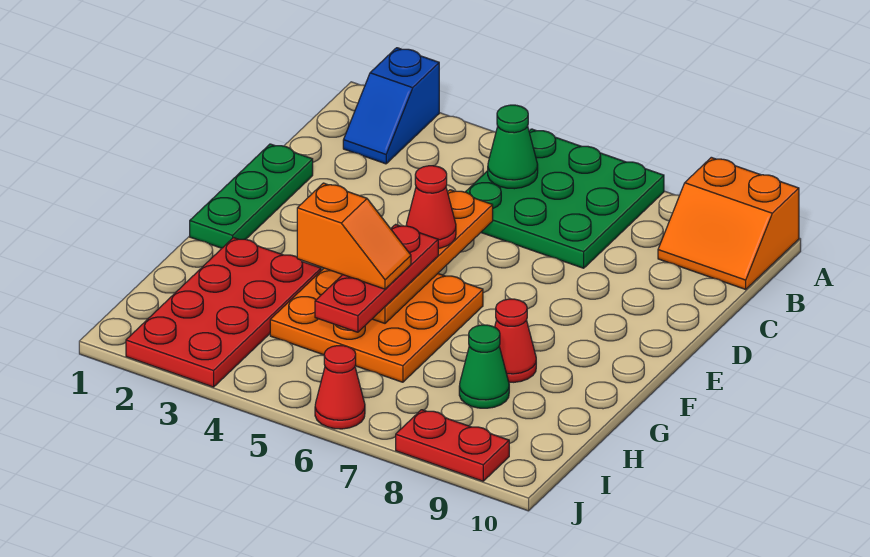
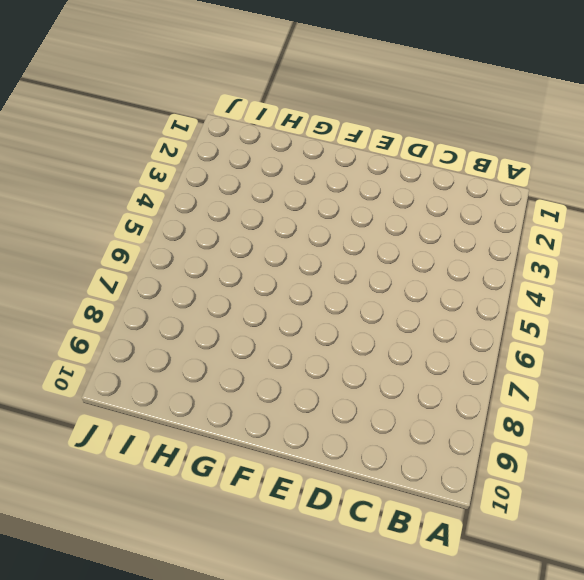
none -> blue 1x2 slope [343,48,439,164]
none -> green 3x3 plate [466,129,664,268]
none -> orange 2x2 slope [658,157,799,289]

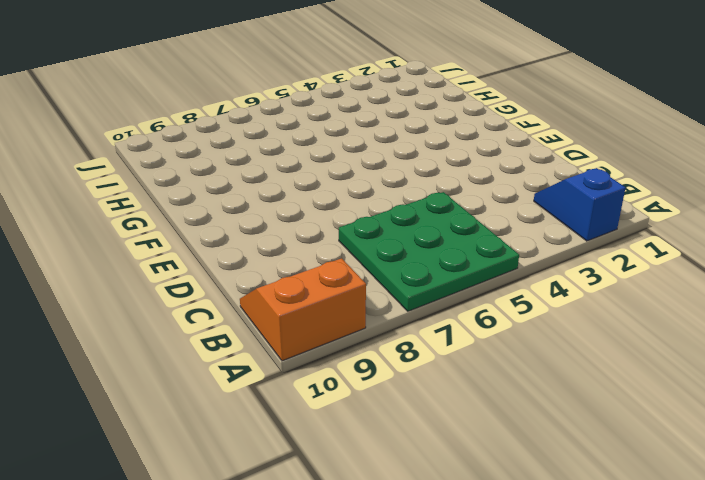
none -> green 1x3 plate [190,144,313,248]
none -> orange 3x3 plate [270,268,483,382]
none -> red 2x4 plate [126,238,321,387]

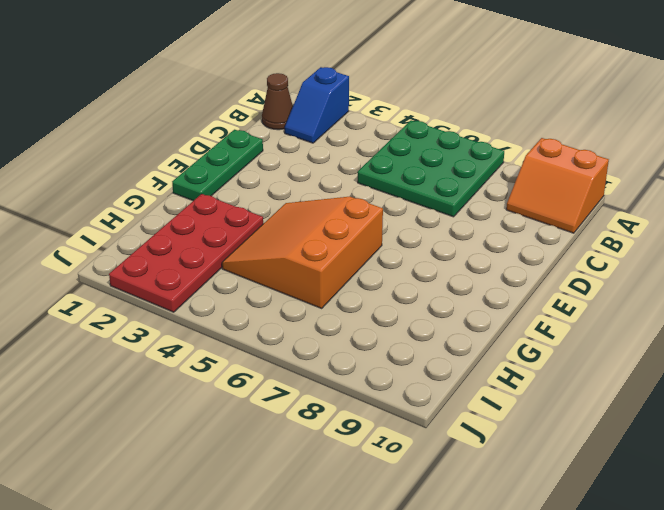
brown 1x1 cone [262,73,293,130] -> none
orange 3x3 slope [222,197,383,308] -> orange 3x3 plate [270,268,483,382]
none -> red 1x1 cone [495,299,536,382]
none -> green 1x1 cone [459,325,509,408]
none -> red 1x1 cone [315,346,365,429]

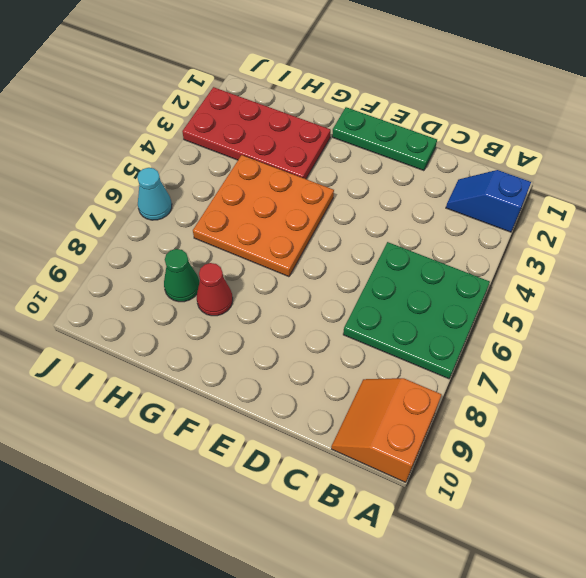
cyan 1x1 cone [137,168,172,220] -> red 1x1 cone [315,346,365,429]
none -> red 1x2 plate [396,410,509,481]
none -> green 1x1 cone [488,105,538,189]
none -> orange 1x4 plate [373,190,493,323]

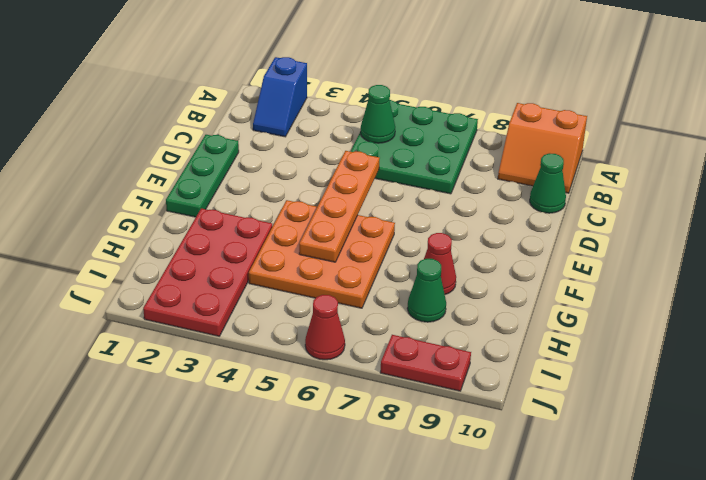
green 1x1 cone [530,153,566,213] -> none
none -> red 1x1 cone [406,166,456,248]
none -> red 1x3 plate [315,224,438,332]
none -> orange 1x2 slope [297,183,411,289]

